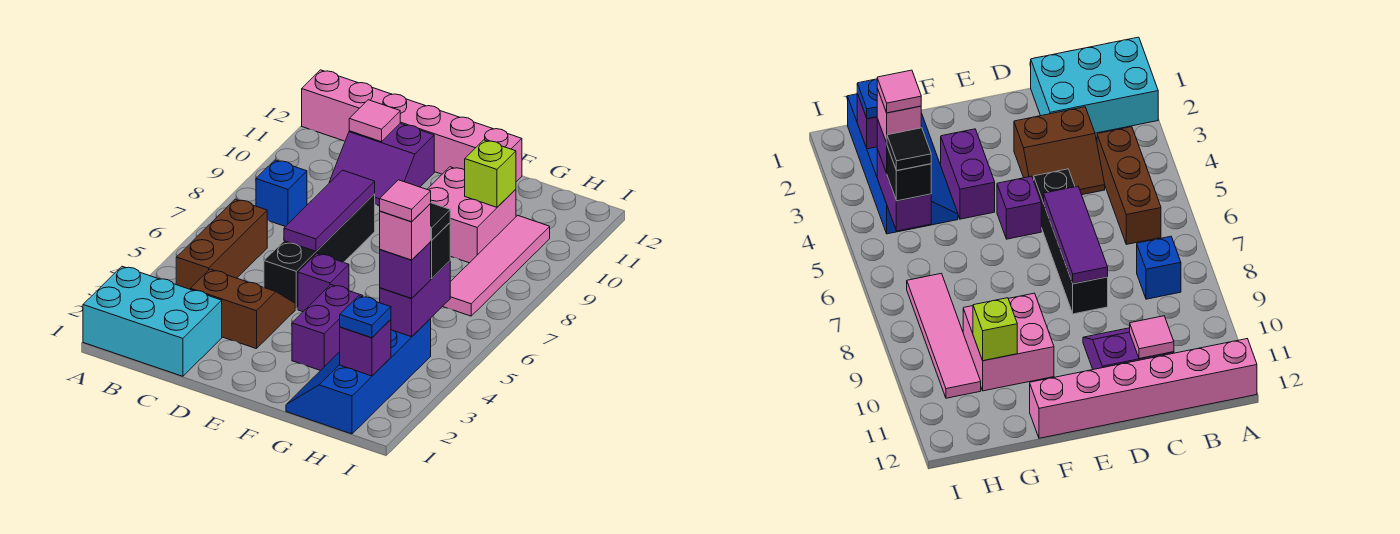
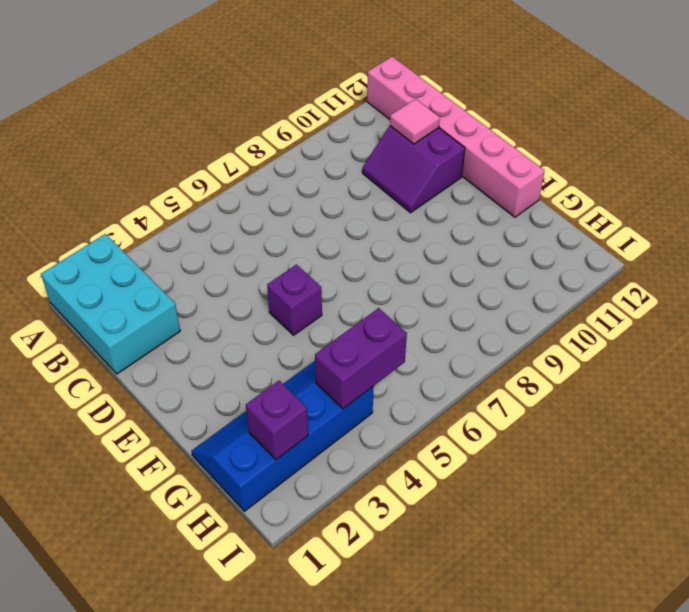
none -> brown 1x3 brick [176,199,267,289]
none -> blue 1x1 brick [256,160,307,227]
none -> brown 2x2 slope [190,269,295,349]

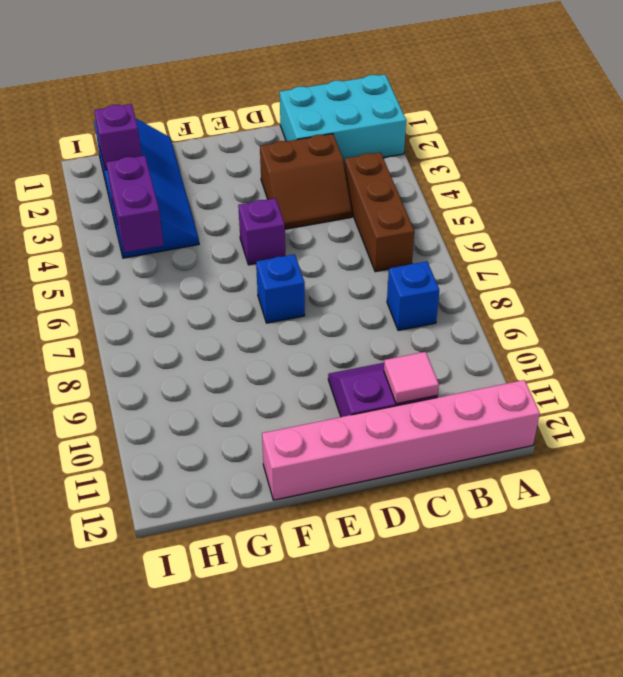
blue 1x1 brick [256,254,305,323] -> none
none -> black 1x4 brick [264,194,375,309]
none -> purple 1x2 brick [292,285,363,371]
none -> pink 2x2 brick [427,167,516,263]

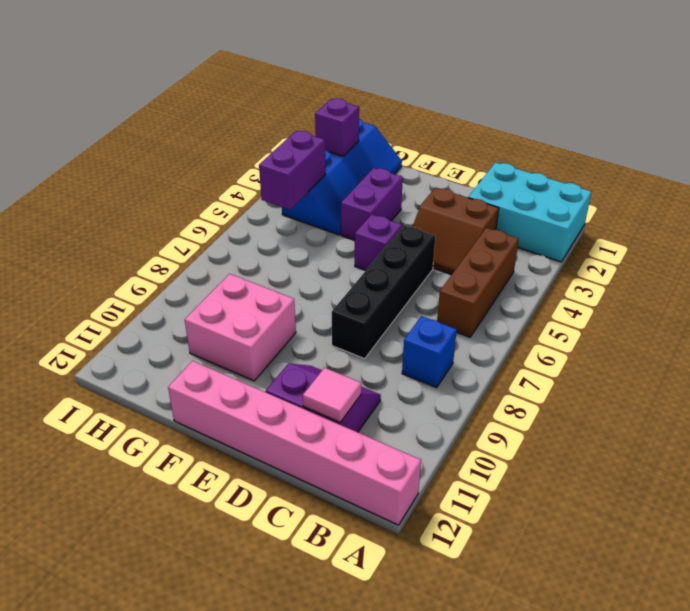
none -> pink 1x4 tile [442,215,550,316]
none -> purple 1x3 tile [284,170,375,251]
none -> lime 1x1 brick [465,140,516,207]

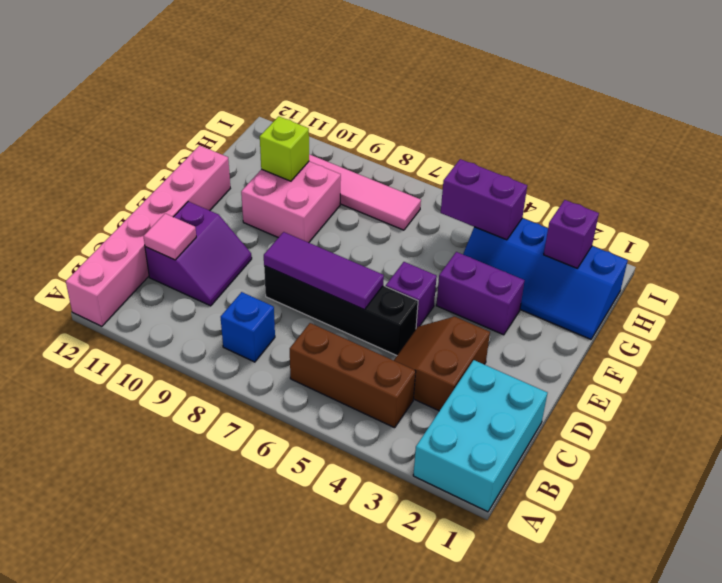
none -> blue 1x1 plate [340,296,391,338]
none -> purple 1x1 brick [380,242,431,298]
none -> black 1x1 brick [431,223,450,279]

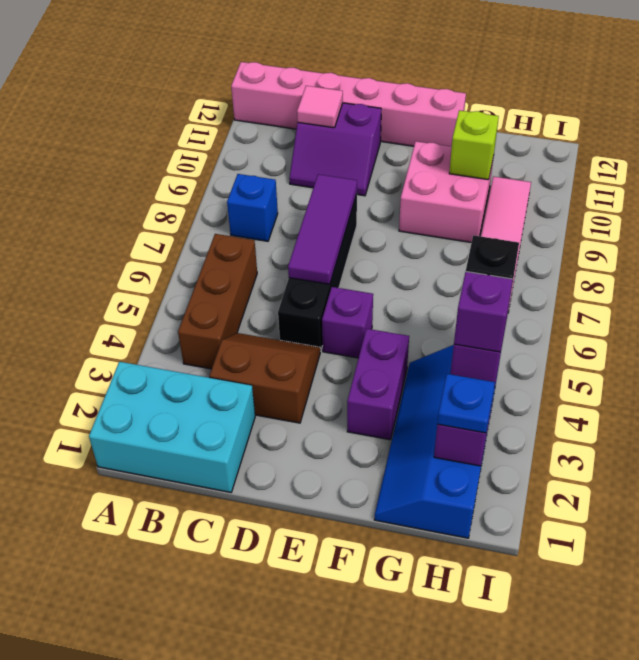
none -> pink 1x1 brick [380,204,431,260]
none -> black 1x1 tile [430,203,450,241]
none -> pink 1x1 tile [380,180,431,222]

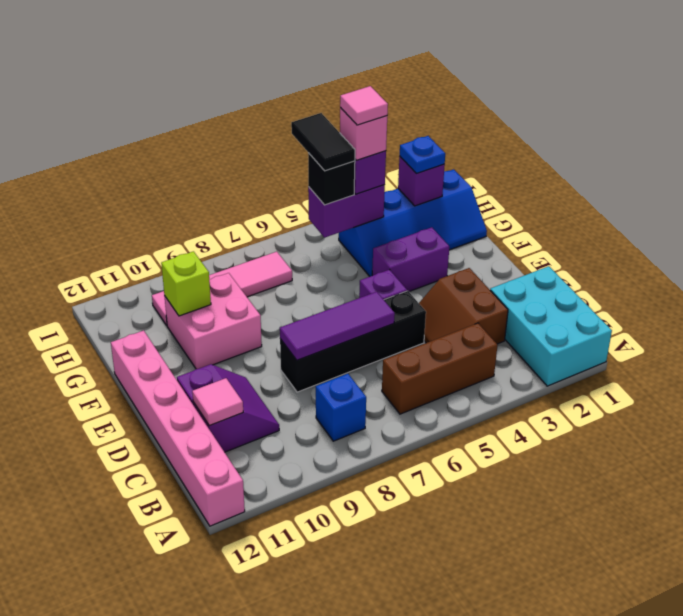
black 1x2 tile [291,113,355,171] -> black 1x1 tile [430,203,450,241]

